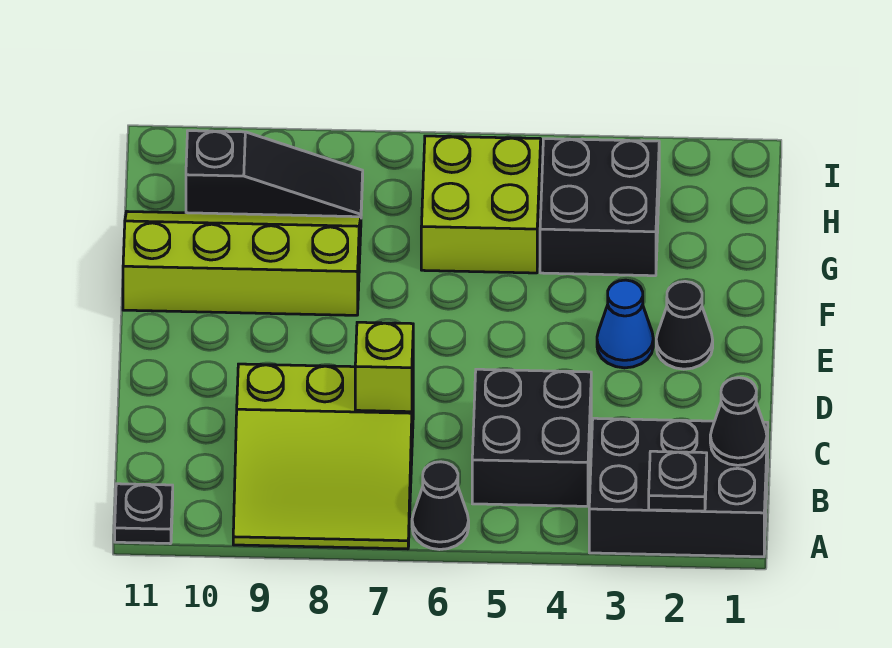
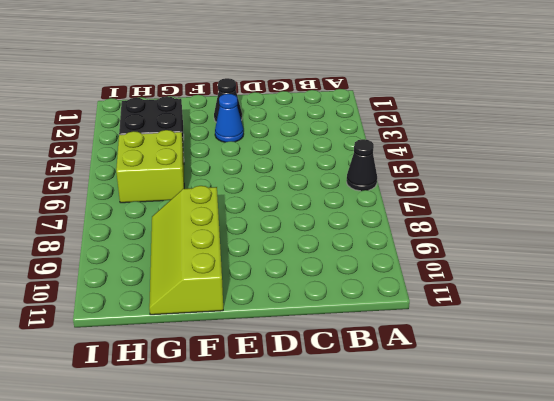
none -> black 2x3 brick [589,418,768,557]
none -> lime 3x3 slope [233,364,413,549]
none -> black 1x1 plate [115,484,173,544]

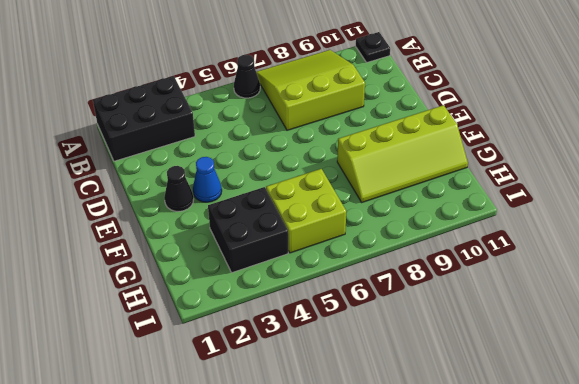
none -> black 2x2 brick [472,369,591,506]
none -> black 1x3 slope [186,131,363,217]
none -> black 1x1 plate [649,451,707,511]

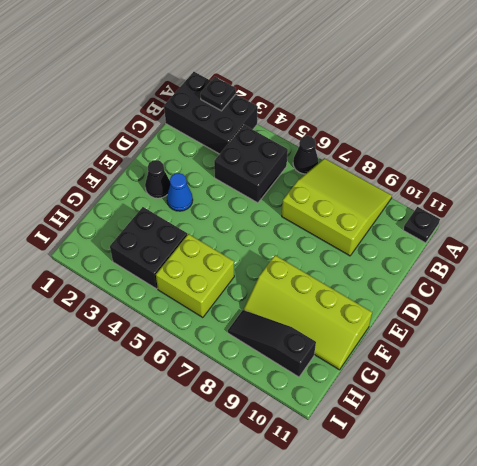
none -> black 1x1 cone [710,378,767,465]
none -> lime 1x1 brick [355,322,413,412]

